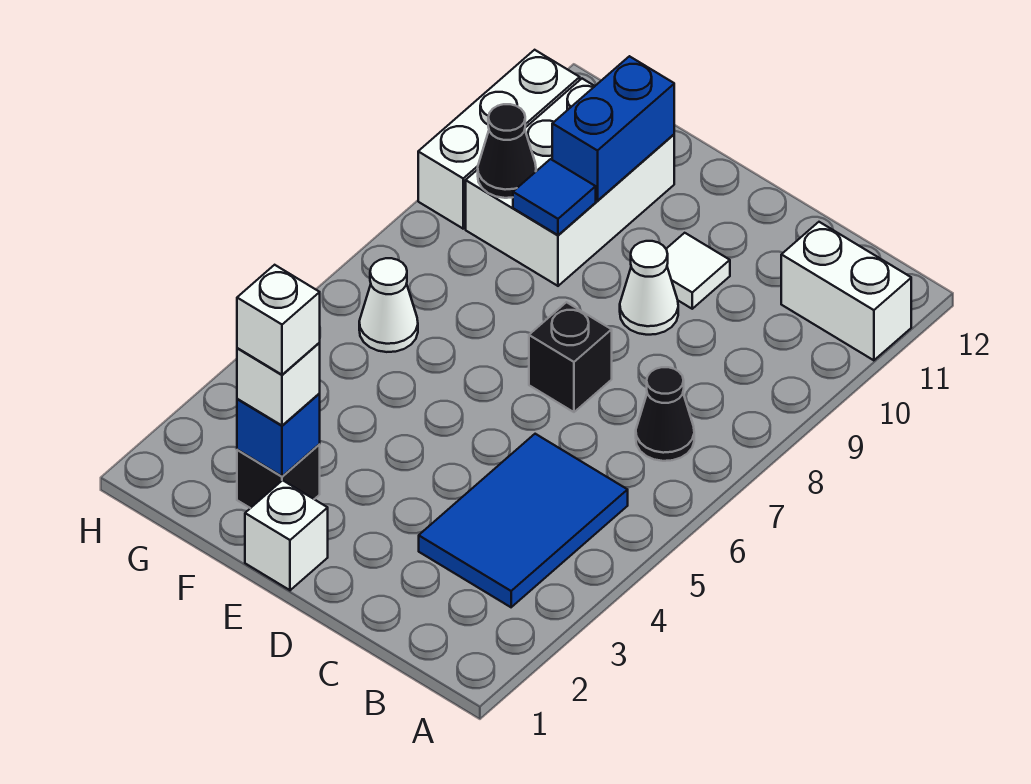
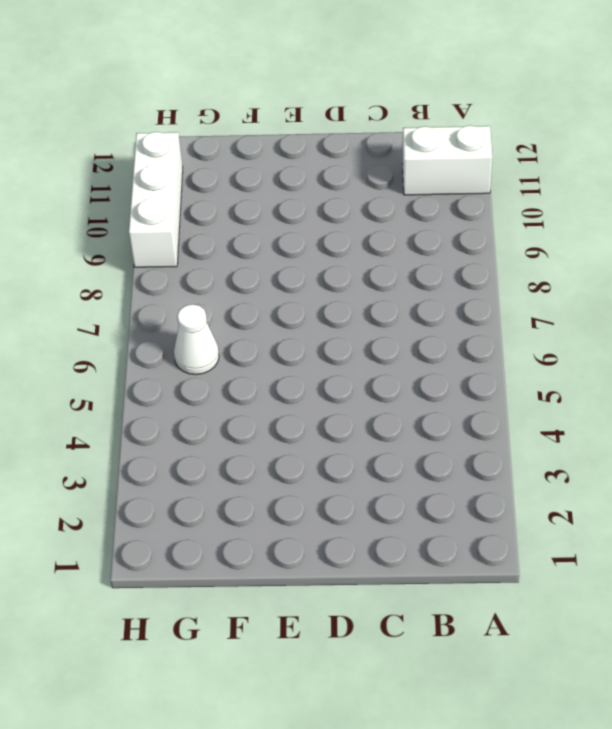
none -> blue 2x3 tile [419,434,628,607]
none -> black 1x1 cone [636,367,694,461]
none -> black 1x1 brick [529,302,612,412]

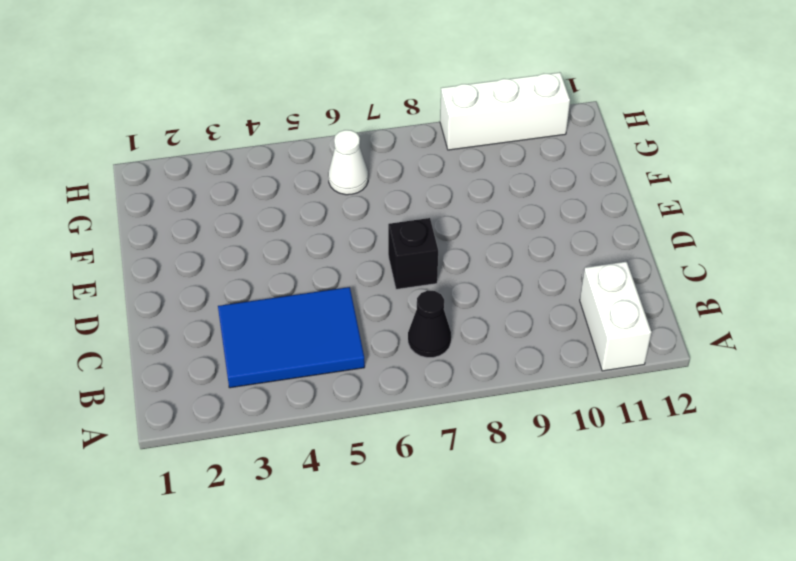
none -> white 1x1 cone [620,241,678,335]
none -> white 1x1 tile [666,233,730,309]
none -> white 1x1 brick [245,480,328,590]

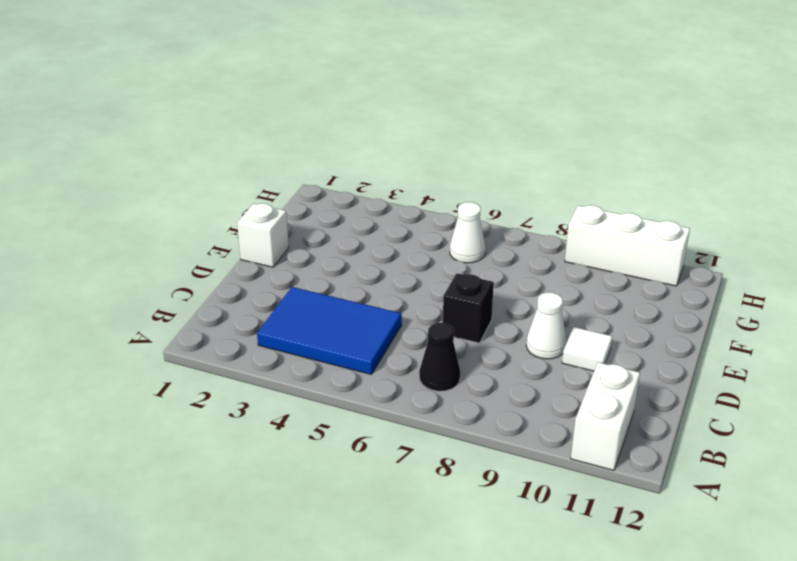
none -> black 1x1 brick [237,445,320,508]
none -> white 2x3 brick [466,79,674,286]
none -> blue 1x1 brick [237,393,320,476]

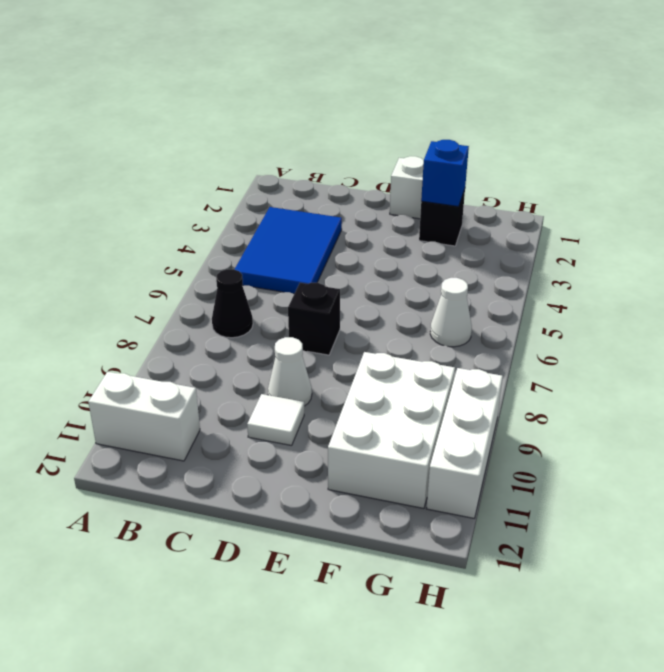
none -> blue 1x1 tile [513,159,596,235]
none -> blue 1x2 brick [552,56,674,201]
none -> black 1x1 cone [478,104,536,198]

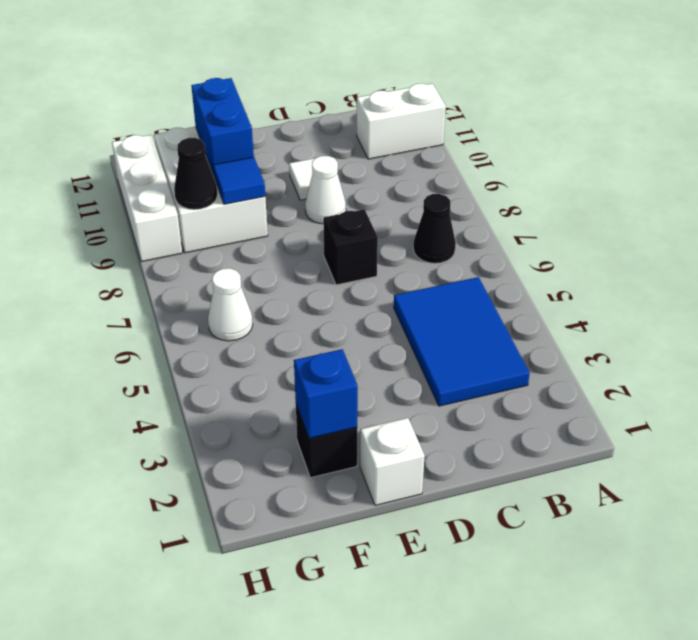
none -> white 1x1 brick [237,343,320,426]
none -> white 1x1 brick [237,265,320,375]

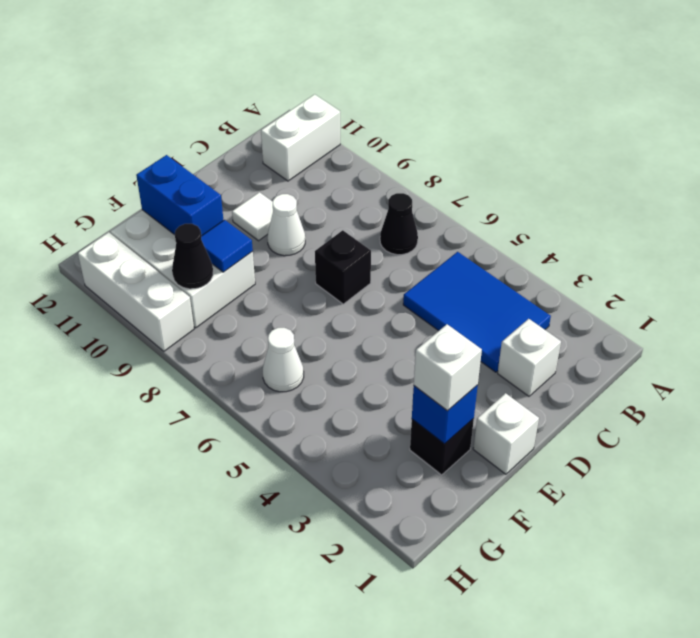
white 1x1 brick [498,319,561,396] -> white 1x1 brick moved to [237,265,320,375]

